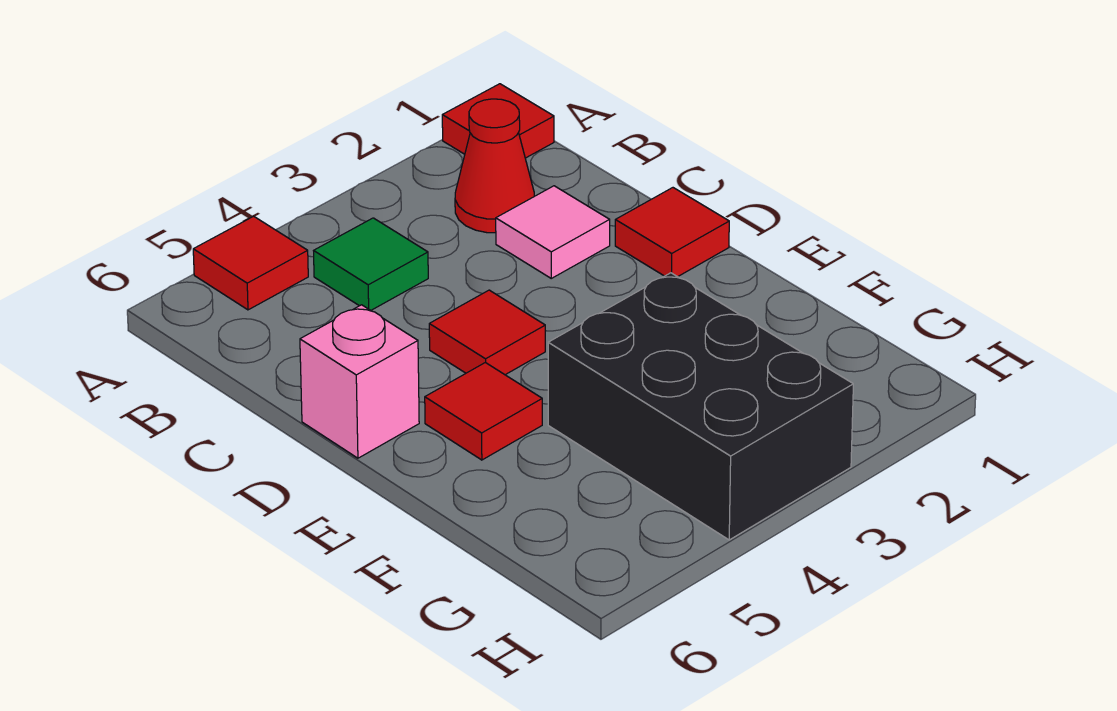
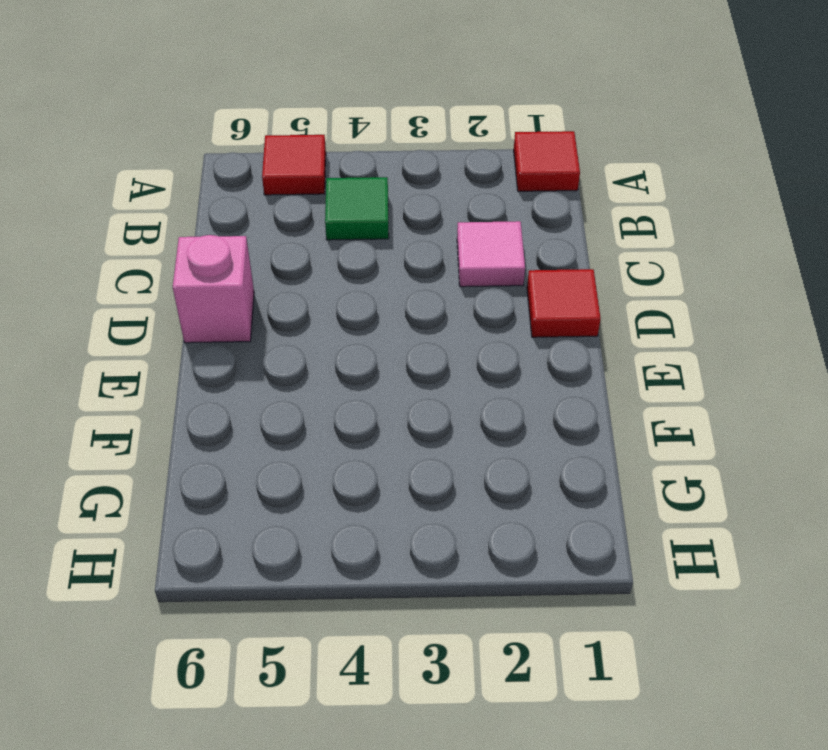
none -> red 1x1 cone [455,99,534,233]
none -> red 1x1 tile [429,290,545,375]

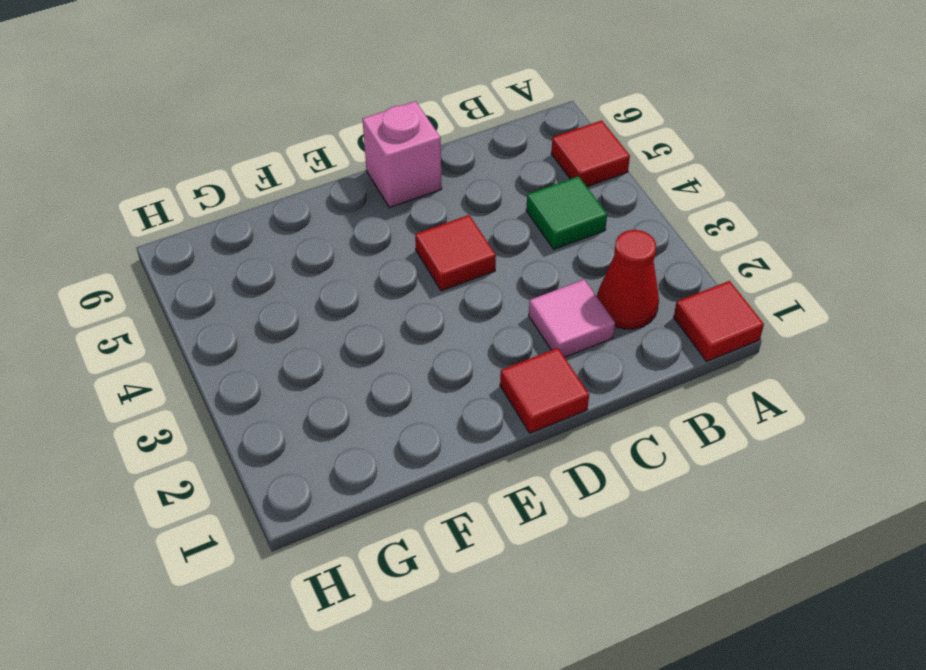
none -> red 1x1 tile [425,363,542,460]
none -> black 2x3 brick [548,273,853,540]

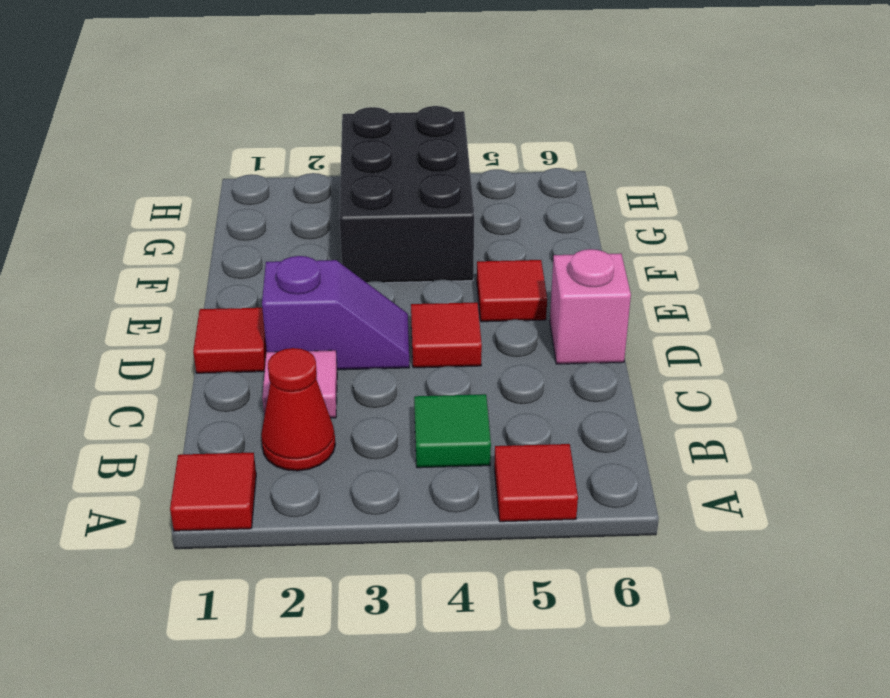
purple 1x2 slope [262,256,409,370] -> none

